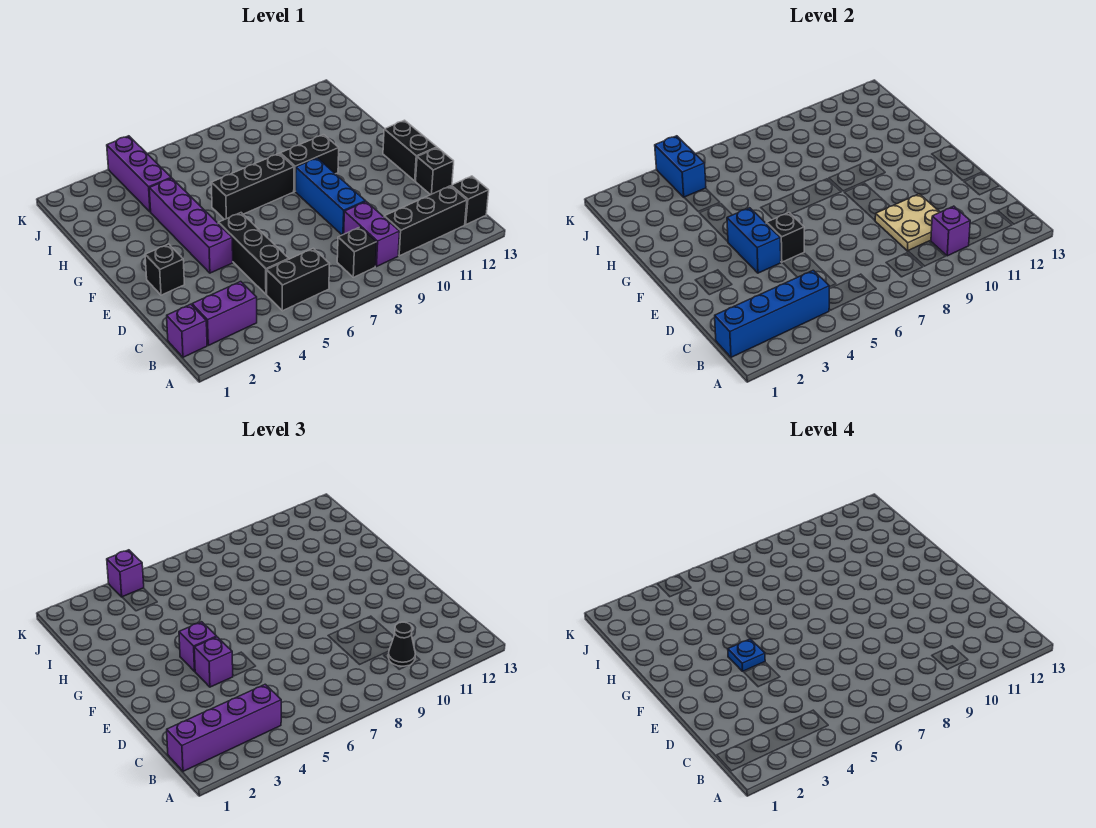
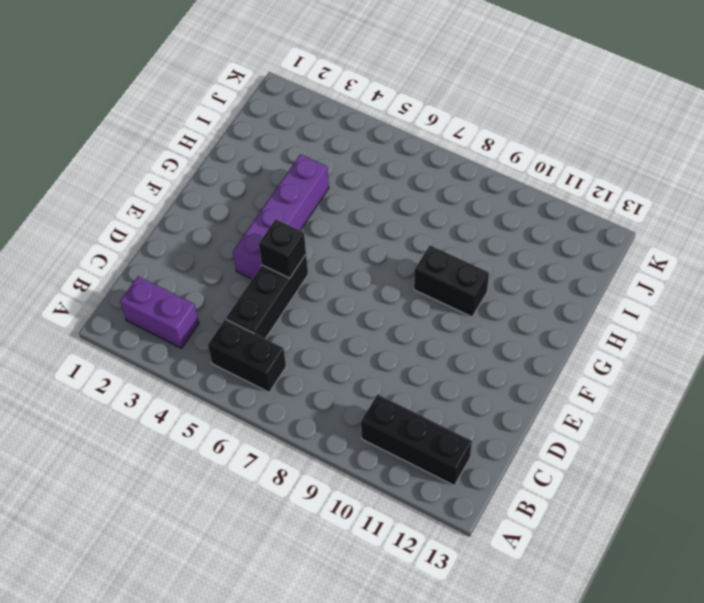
none -> purple 1x1 brick [167,304,207,357]
none -> black 1x1 brick [337,227,376,277]
none -> purple 1x2 brick [344,202,400,267]

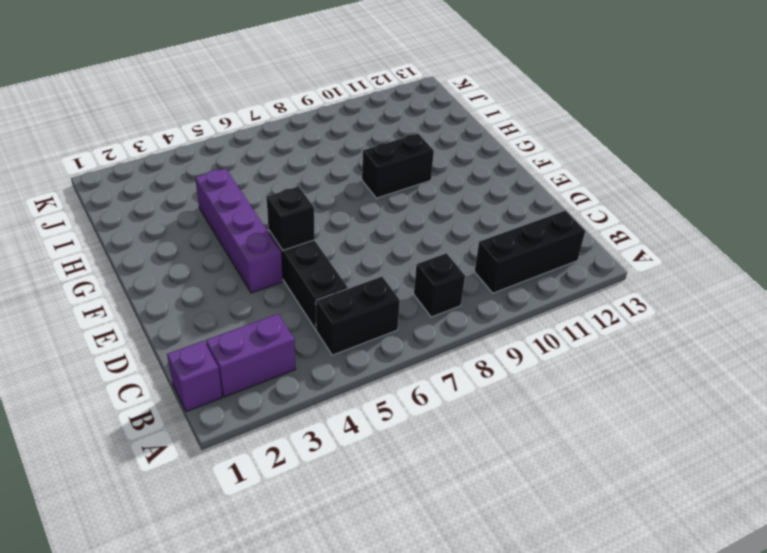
none -> purple 1x2 brick [344,202,400,267]
none -> black 1x1 brick [451,176,489,224]
none -> blue 1x3 brick [296,158,365,235]

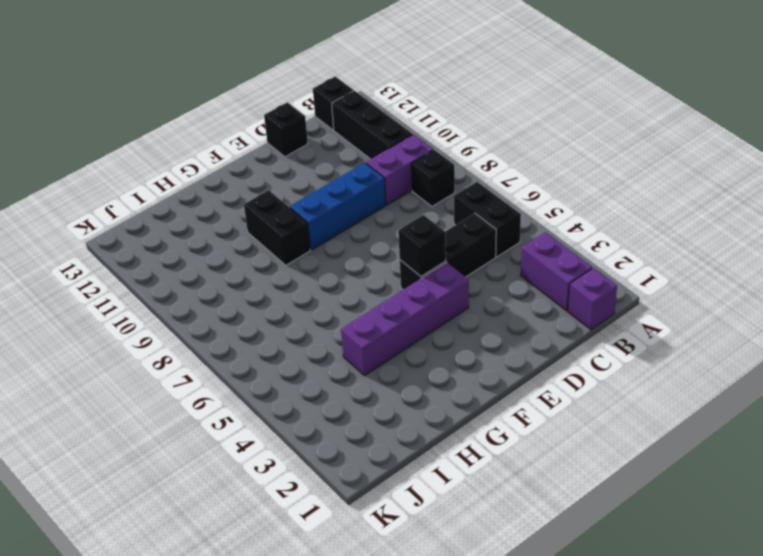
none -> black 1x1 brick [145,244,184,295]
none -> black 1x2 brick [383,120,437,181]
none -> black 1x3 brick [211,154,294,220]

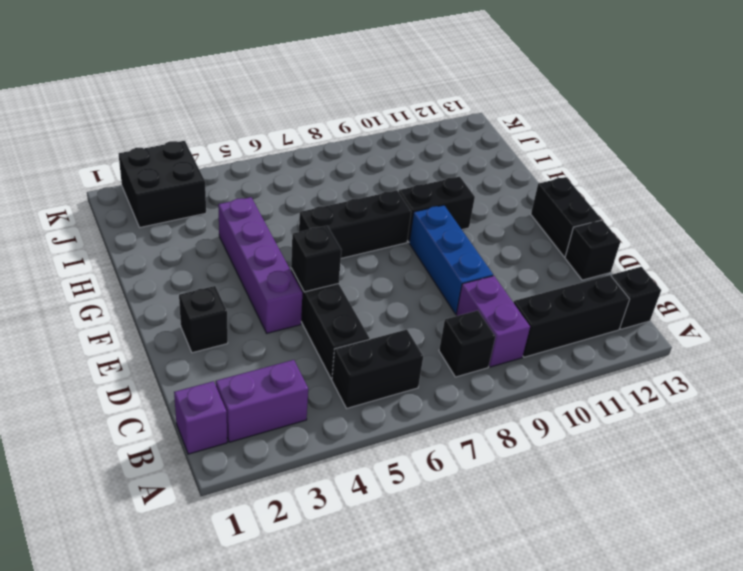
black 2x2 brick [119,141,206,227] -> none
none -> purple 1x3 brick [107,136,171,212]
none -> blue 1x4 brick [715,270,829,357]
none -> purple 1x1 brick [931,206,970,256]

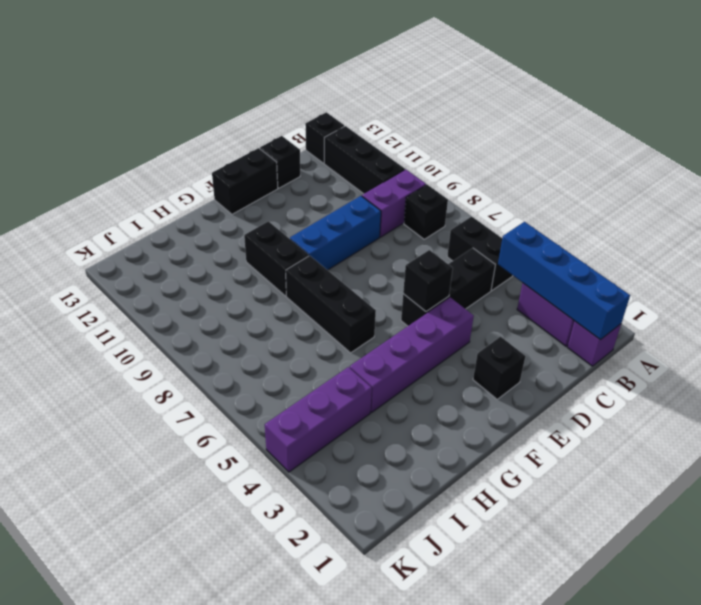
none -> purple 1x1 brick [931,206,970,256]
none -> tan 2x2 plate [875,194,939,251]
none -> blue 1x2 brick [727,208,781,273]

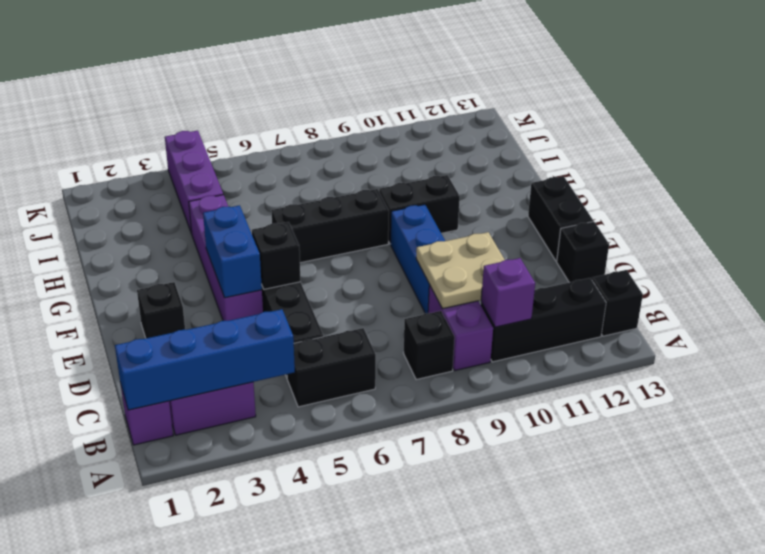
none -> blue 1x2 brick [655,136,706,197]
none -> purple 1x4 brick [167,684,281,771]
none -> black 1x1 cone [388,622,415,666]

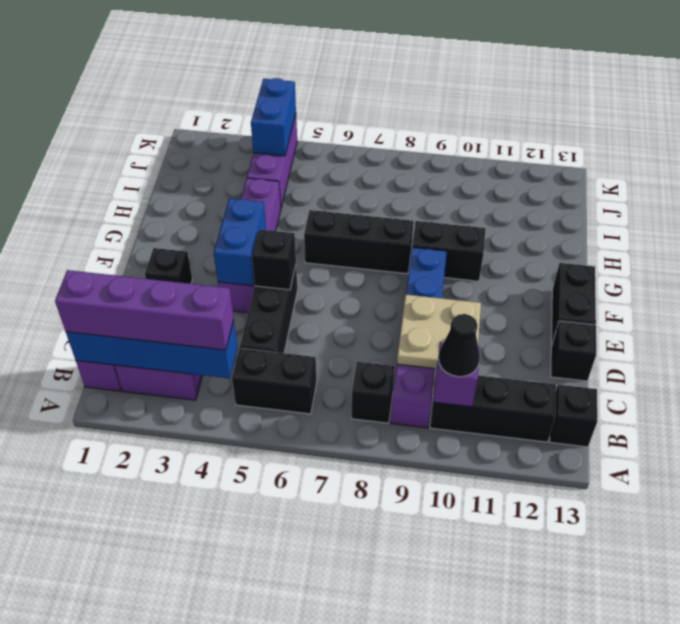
none -> purple 1x1 brick [194,637,233,687]
none -> purple 1x1 brick [179,622,217,671]
none -> purple 1x1 brick [107,550,144,597]

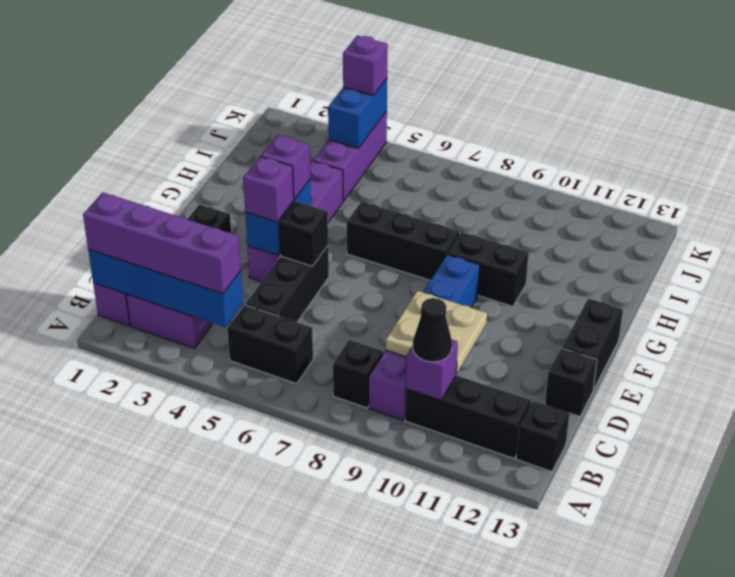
none -> blue 1x1 plate [728,639,765,671]

